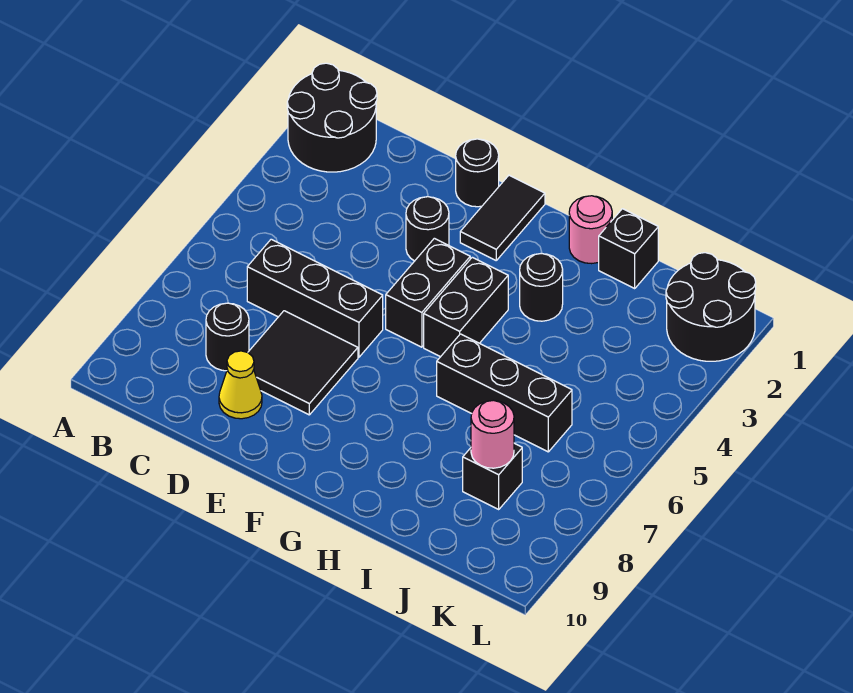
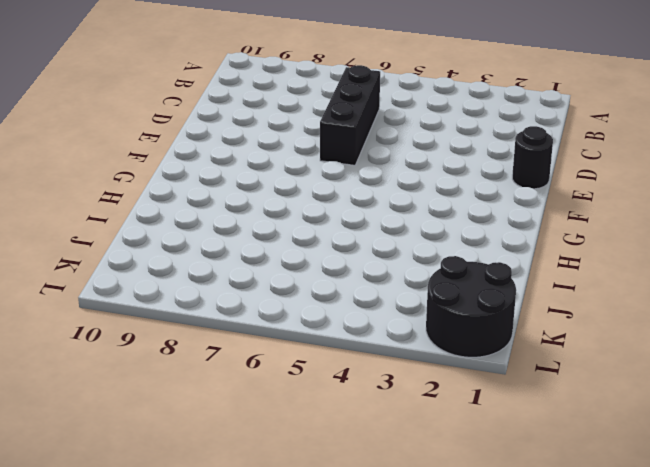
none -> black 2x2 round brick [287,63,377,172]
none -> black 1x1 round brick [206,303,249,371]
none -> black 2x2 tile [248,311,358,415]

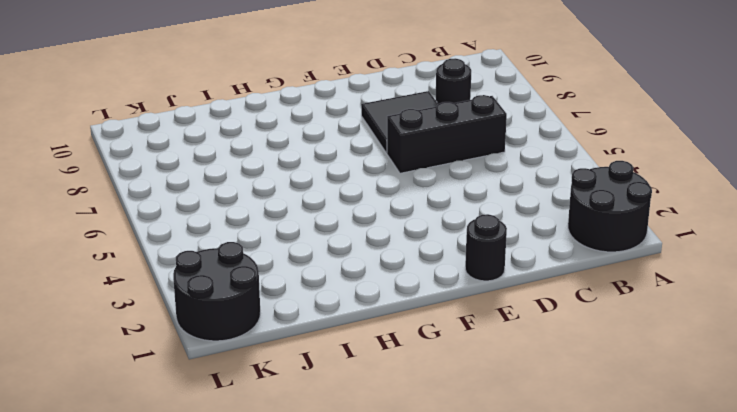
none -> yellow 1x1 cone [219,351,262,419]
none -> black 1x1 round brick [406,197,449,261]
none -> black 1x2 tile [460,175,545,260]

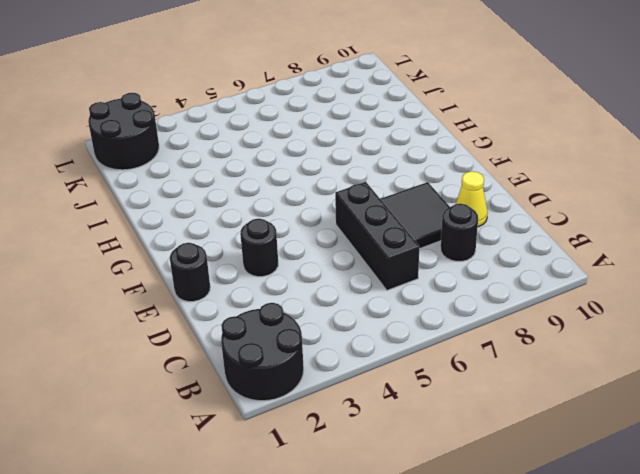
none -> black 1x2 tile [460,175,545,260]
none -> black 1x2 brick [386,238,470,347]
none -> black 1x2 brick [424,257,508,357]

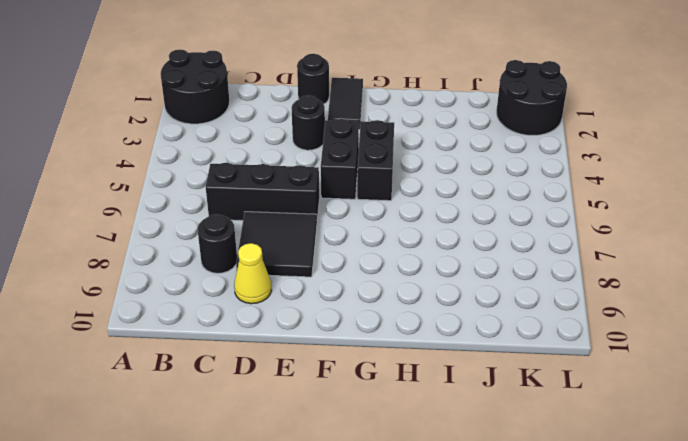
none -> pink 1x1 round brick [569,196,612,264]
none -> black 1x1 round brick [520,254,563,321]
none -> black 1x3 brick [437,334,572,452]

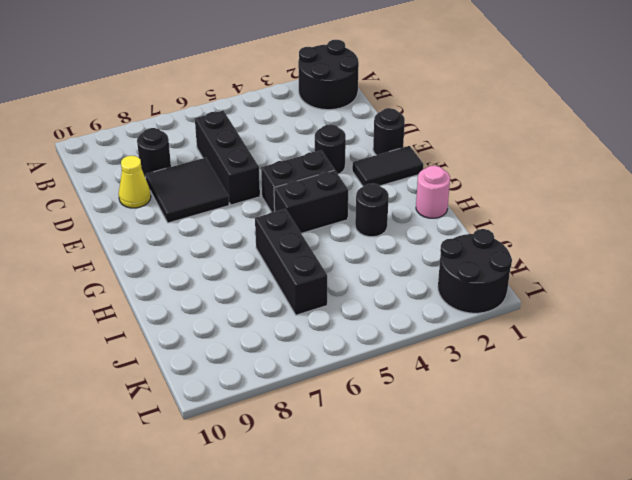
none -> black 1x1 brick [599,209,658,288]
none -> black 1x1 brick [463,443,522,509]
none -> pink 1x1 round brick [471,400,514,468]

